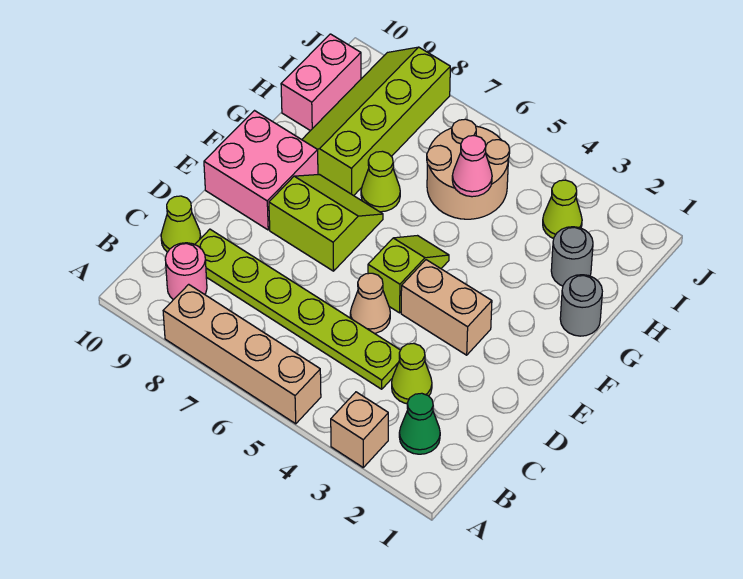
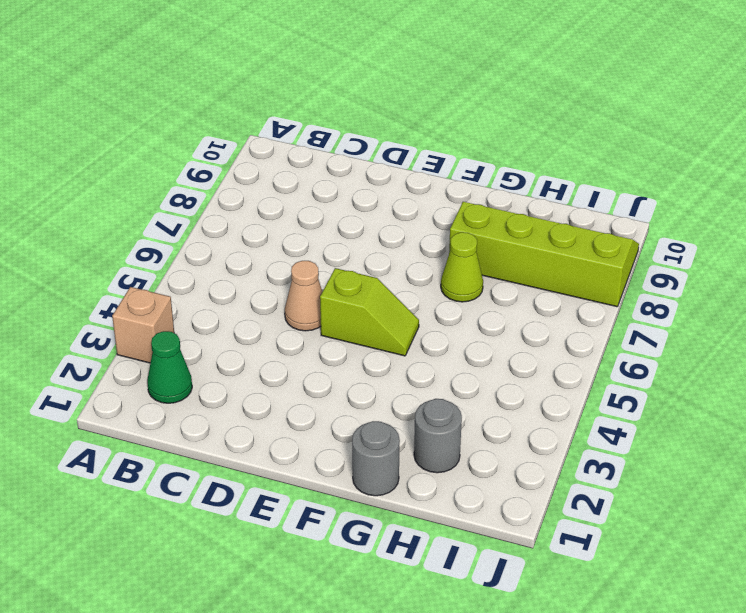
none -> tan 1x4 brick [163,284,321,424]
none -> pink 1x1 round brick [165,243,207,300]
none -> lime 1x1 cone [392,343,432,404]

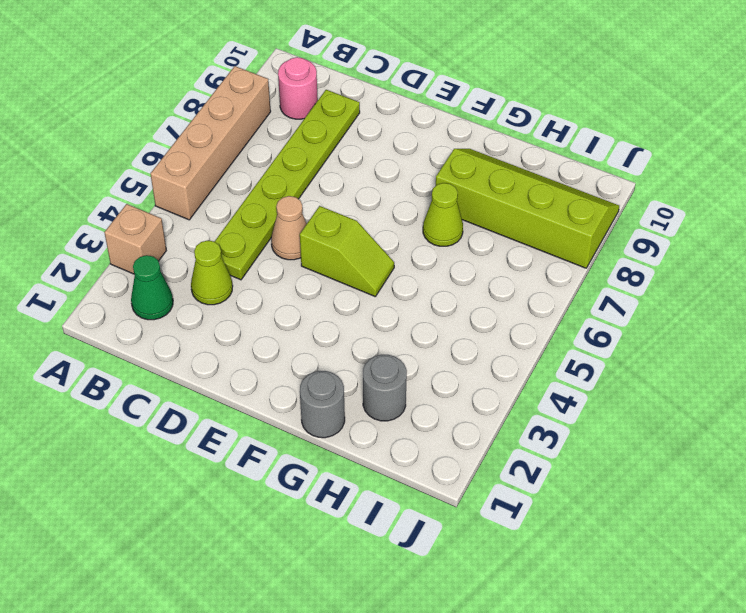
none -> lime 1x1 cone [161,196,201,252]
none -> tan 1x2 brick [401,260,492,355]
none -> lime 2x2 slope [269,175,383,271]

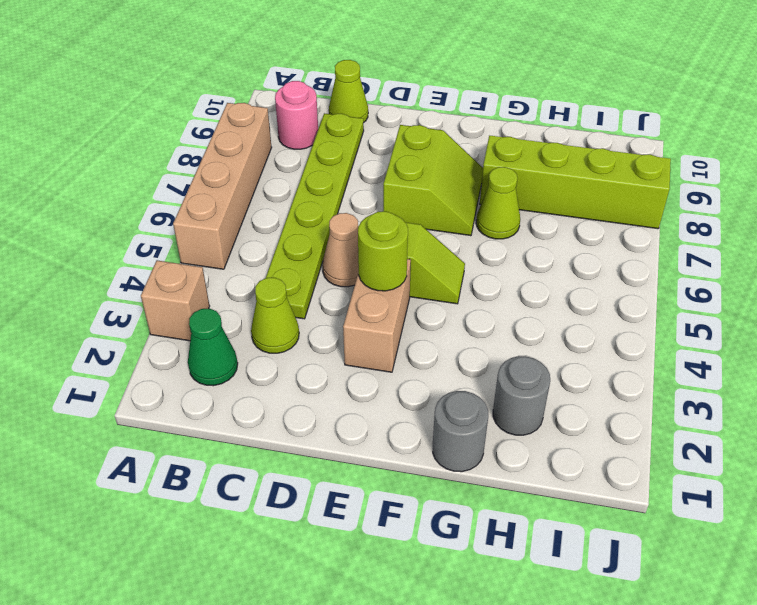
lime 1x1 round brick [358,211,408,291] -> none
none -> pink 2x2 brick [204,111,318,230]
none -> tan 2x2 round brick [427,119,510,219]
none -> pink 1x2 brick [281,34,361,131]

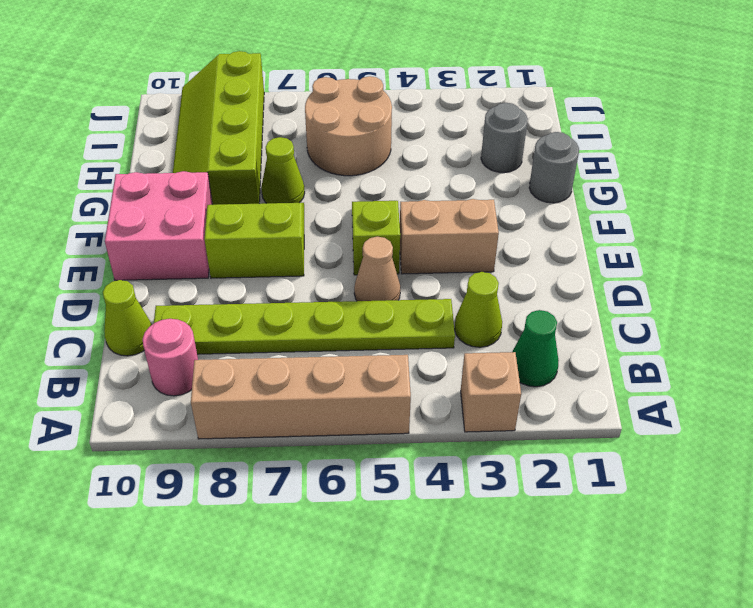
none -> pink 1x2 brick [281,34,361,131]
none -> lime 1x1 cone [543,180,582,238]
none -> pink 1x1 cone [452,136,492,197]

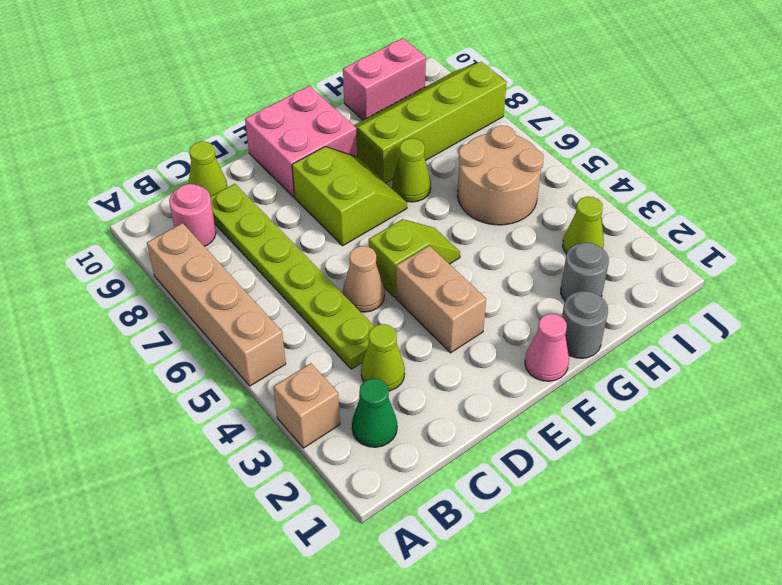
pink 1x1 cone [525,314,569,381] -> pink 1x1 cone moved to [452,136,492,197]

